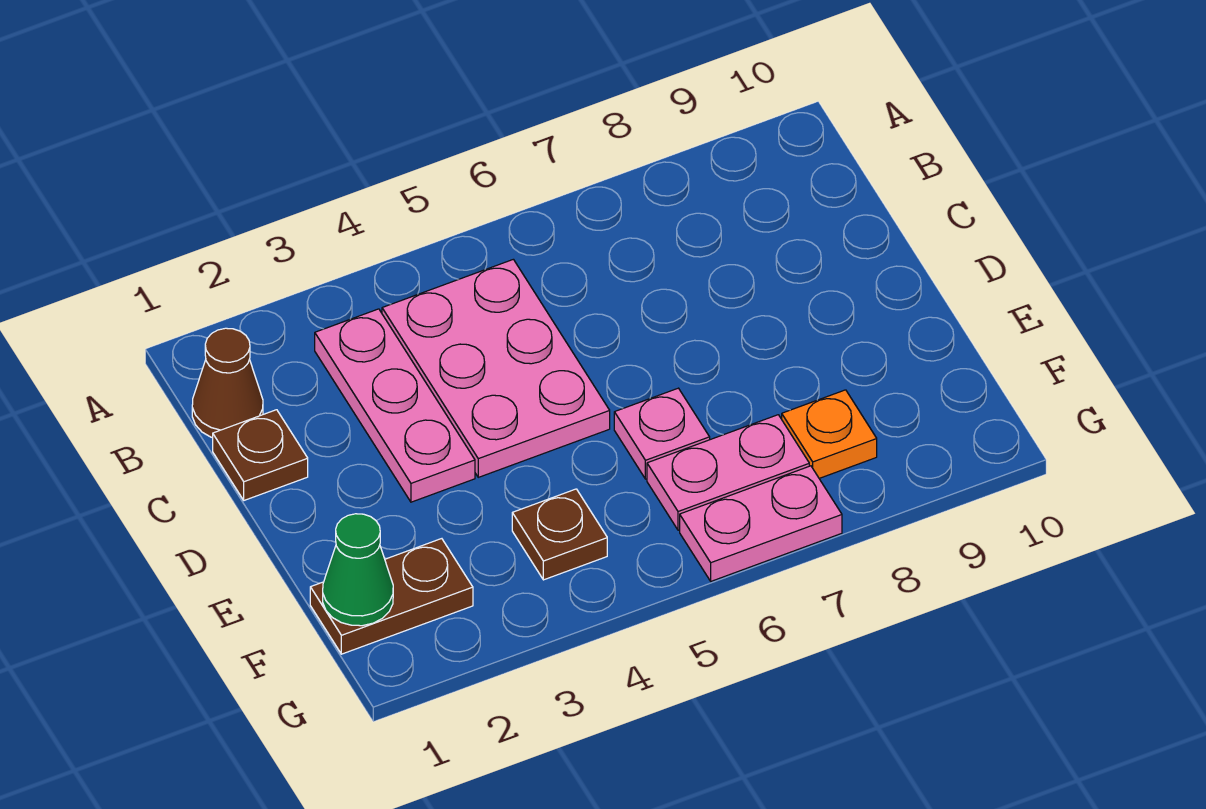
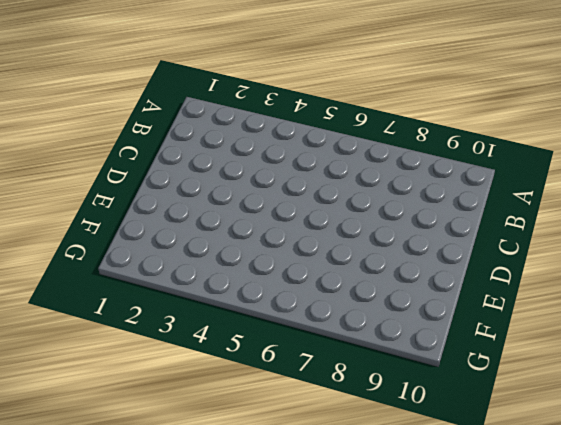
none -> brown 1x1 cone [192,328,263,438]
none -> pink 1x3 plate [315,309,475,502]

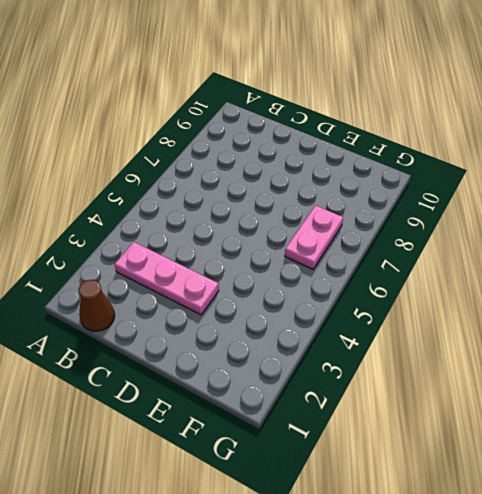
none -> pink 2x3 plate [382,259,610,477]
none -> brown 1x1 plate [213,410,308,500]

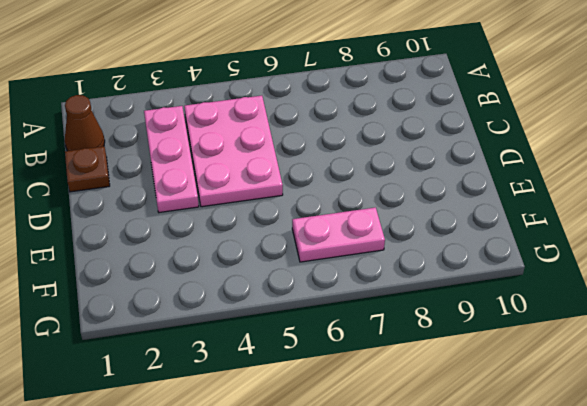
none -> pink 1x1 plate [614,388,710,479]
none -> brown 1x2 plate [310,539,473,654]

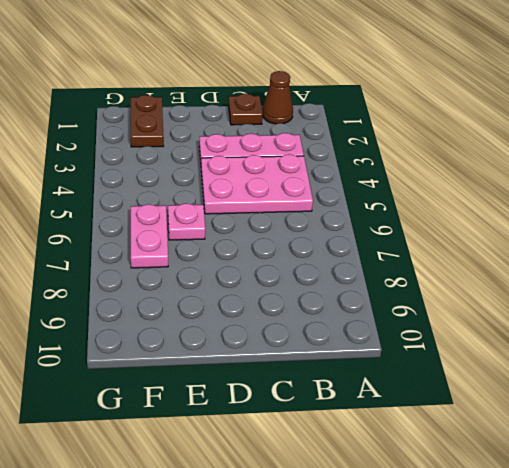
none -> brown 1x1 plate [512,489,607,580]
none -> orange 1x1 plate [782,390,877,478]

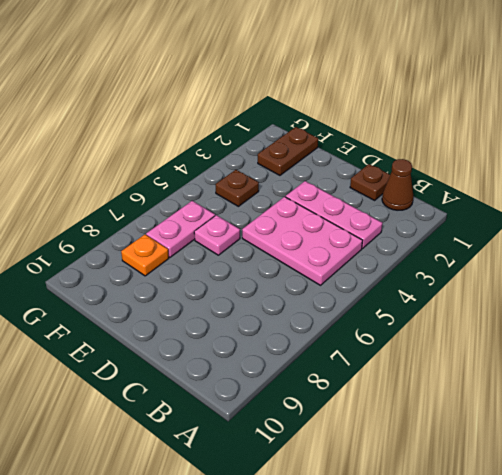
none -> pink 1x2 plate [680,466,842,581]
none -> green 1x1 cone [323,514,393,626]

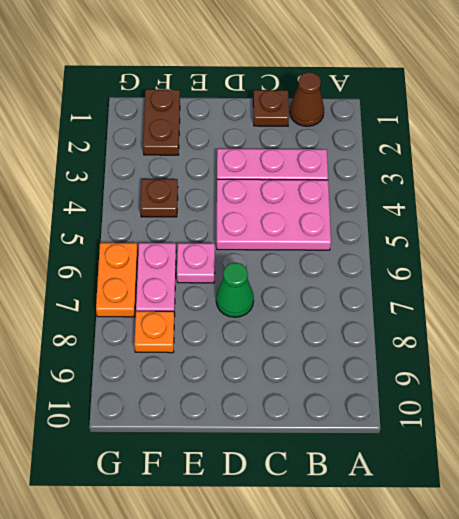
green 1x1 cone [216,263,254,317] -> green 1x1 cone moved to [323,514,393,626]
orange 1x2 plate [96,243,138,317] -> pink 1x2 plate [680,466,842,581]

